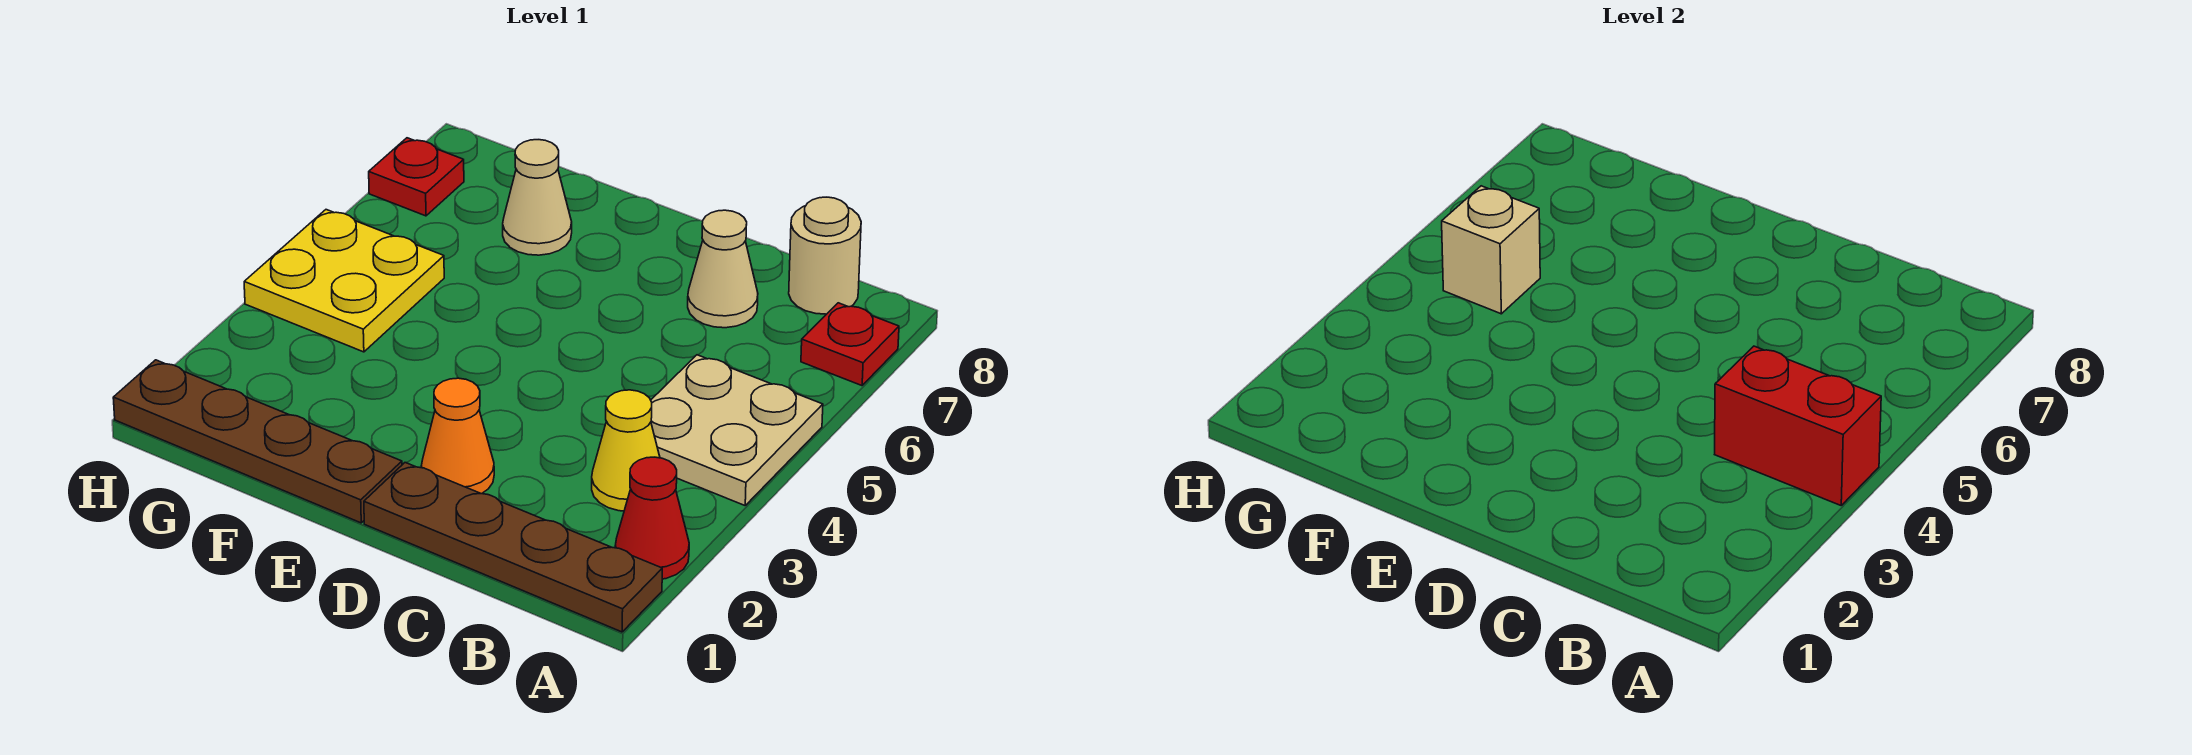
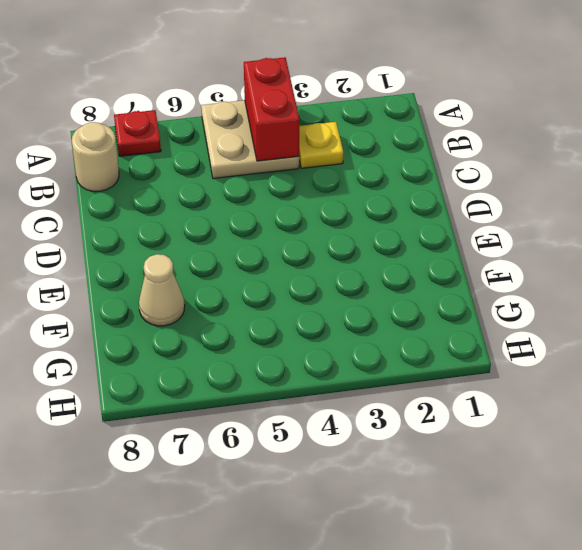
yellow 1x1 plate [299,122,343,168] -> yellow 1x1 cone [592,390,660,511]
none -> brown 1x4 plate [364,463,662,632]
none -> red 1x1 cone [615,457,689,579]
none -> tan 1x1 cone [688,210,758,328]

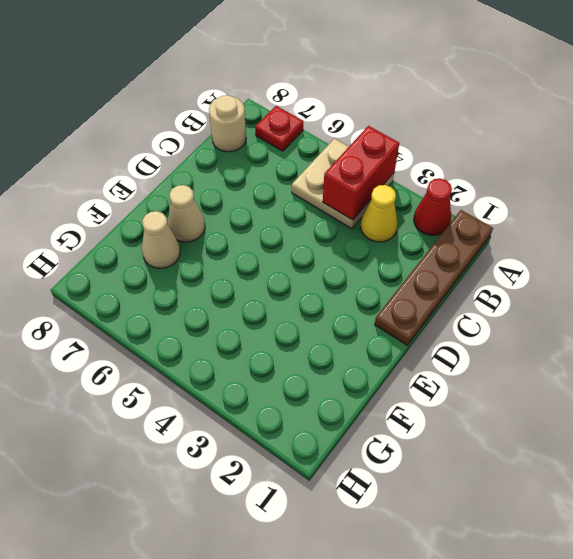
tan 1x1 cone [168,185,205,242] -> tan 1x1 cone moved to [688,210,758,328]
none -> orange 1x1 cone [421,378,494,494]
none -> brown 1x4 plate [113,360,402,523]
none -> yellow 2x2 plate [244,210,444,352]

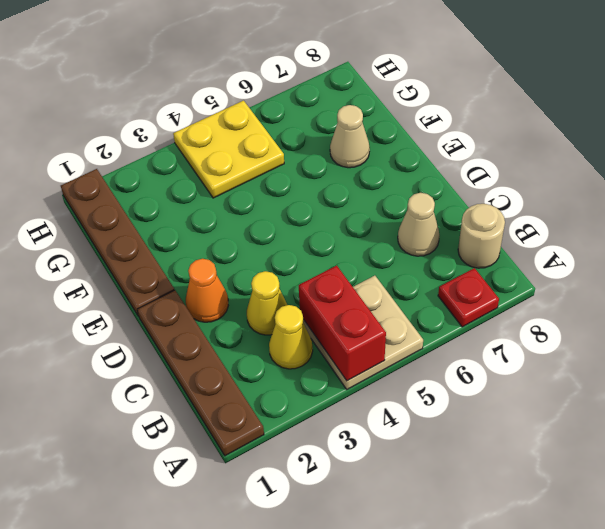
yellow 1x1 cone [247,271,287,335] -> none
none -> red 1x1 cone [615,457,689,579]
none -> red 1x1 plate [369,138,464,216]
none -> tan 1x1 brick [1442,186,1540,314]

